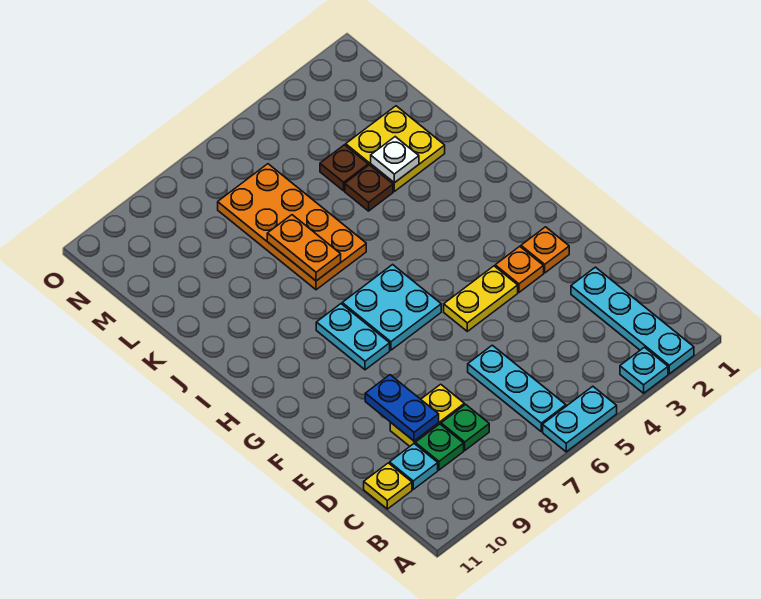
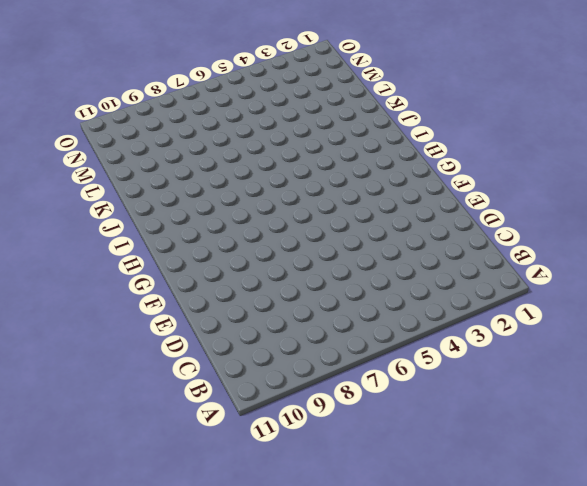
none -> cyan 1x4 plate [571,267,694,374]
none -> cyan 1x1 plate [620,347,668,393]
none -> cyan 1x2 plate [543,386,617,452]

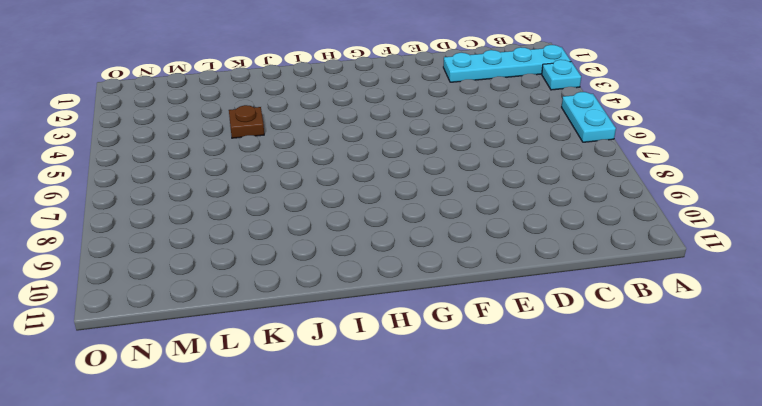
none -> cyan 1x3 plate [468,345,566,432]
none -> green 1x1 plate [441,404,489,450]
none -> green 1x1 plate [415,424,464,470]

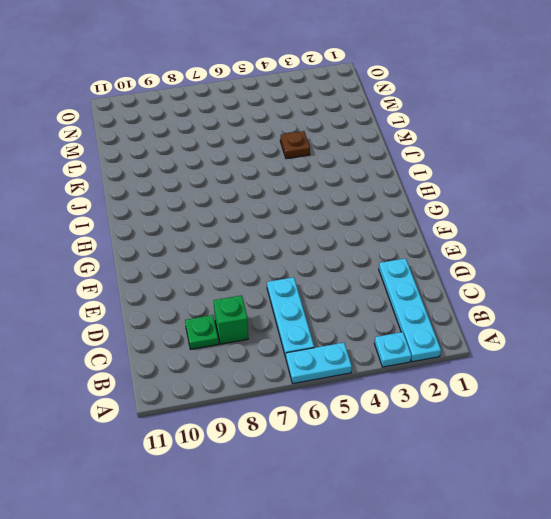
green 1x1 brick [214,295,248,344] -> green 1x1 plate [441,404,489,450]
none -> cyan 1x1 plate [390,444,438,489]
none -> yellow 1x1 plate [364,463,412,509]
none -> yellow 1x2 plate [390,384,464,446]

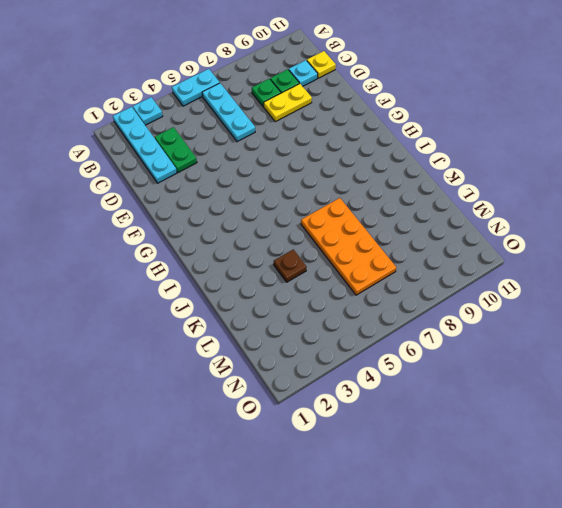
green 1x2 plate [155,127,197,173] -> none
none -> orange 1x1 plate [521,227,569,273]
none -> orange 1x1 plate [495,246,544,292]
none -> yellow 1x2 plate [444,266,518,331]

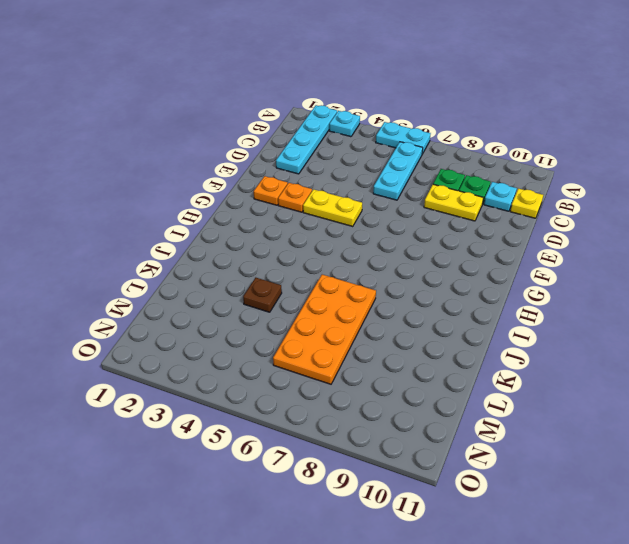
none -> cyan 2x2 plate [342,265,441,350]
none -> cyan 1x2 plate [316,304,390,370]
none -> yellow 2x2 plate [346,106,445,191]

